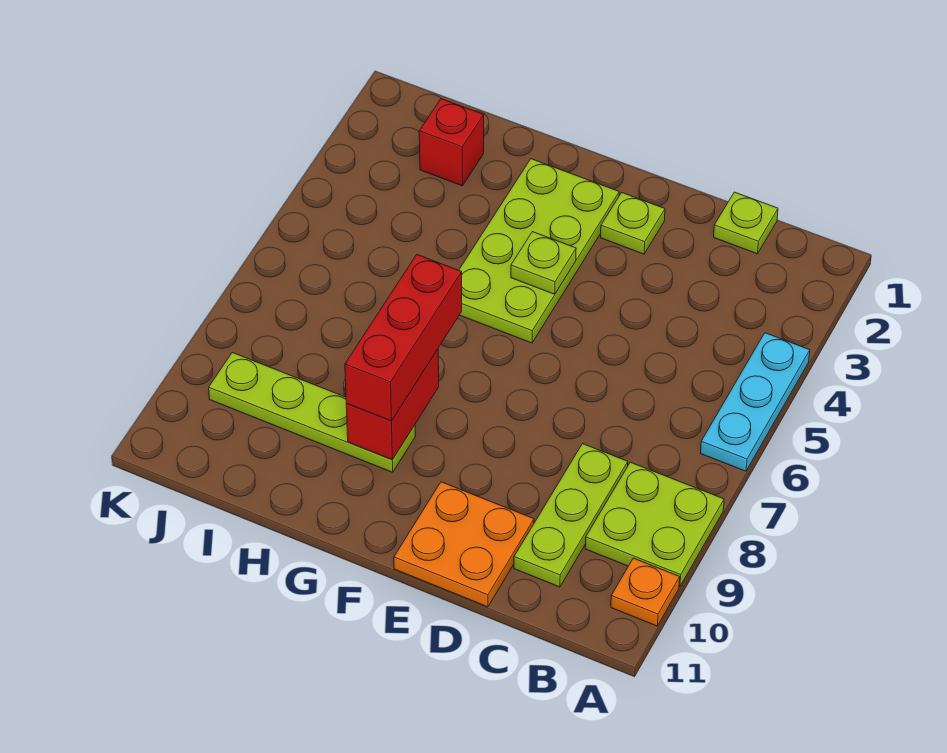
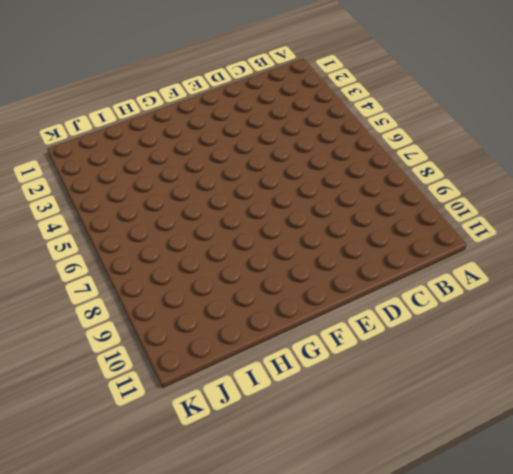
none -> cyan 1x3 plate [701,333,810,471]
none -> lime 2x2 plate [585,462,724,587]
none -> orange 1x1 plate [611,558,680,626]

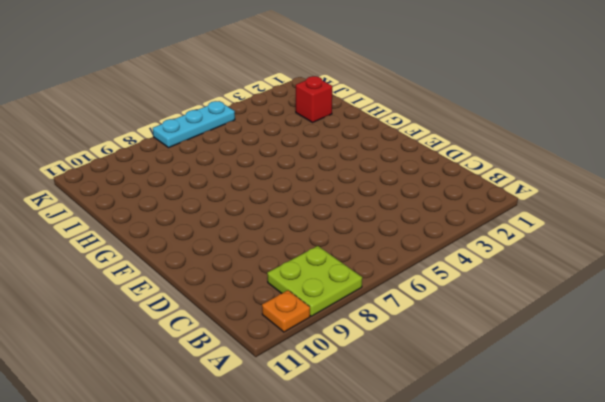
cyan 1x3 plate [153,101,235,148] -> cyan 1x3 plate moved to [701,333,810,471]
none -> lime 1x1 plate [714,192,778,254]
none -> lime 1x3 plate [514,444,628,587]
none -> orange 2x2 plate [394,482,534,607]

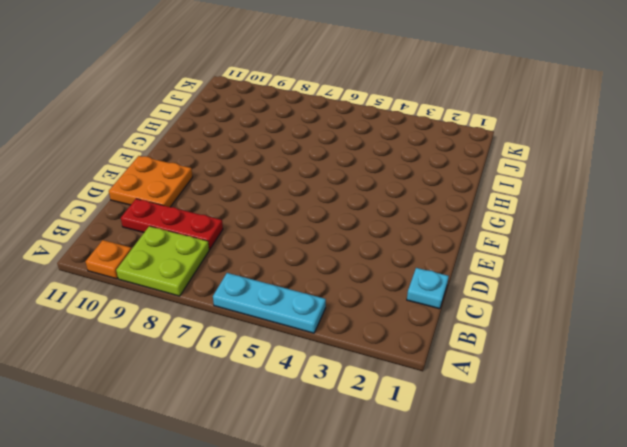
cyan 1x1 plate [407,268,449,309] -> lime 1x1 plate [714,192,778,254]
red 1x3 plate [121,199,223,249] -> lime 1x3 plate [514,444,628,587]
none -> lime 1x1 plate [601,193,665,254]
none -> lime 2x4 plate [459,159,619,343]
none -> lime 1x4 plate [209,353,415,472]

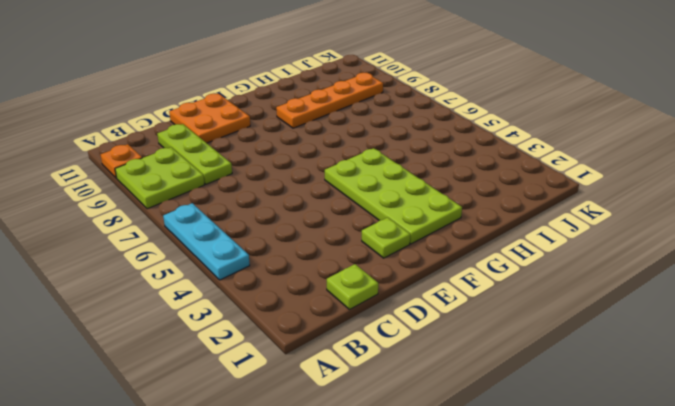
orange 1x4 plate [276,73,383,128] -> lime 1x4 plate [209,353,415,472]
none -> red 1x1 brick [419,99,484,186]
none -> lime 1x1 plate [511,232,576,294]
none -> red 1x2 brick [346,349,439,460]

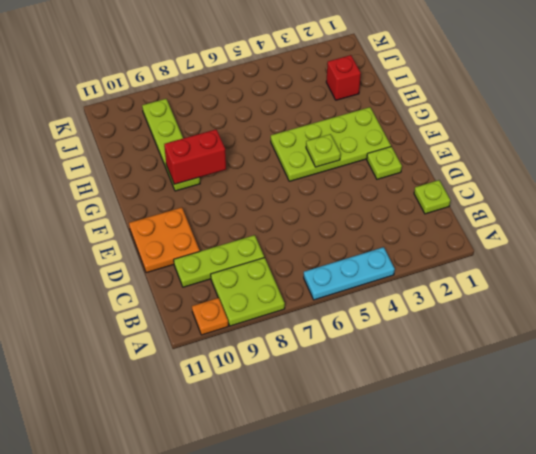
none -> red 1x3 brick [345,255,462,421]

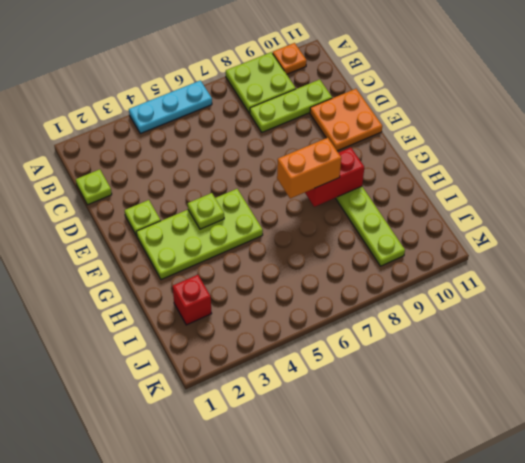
orange 1x2 brick [277,138,341,199] -> red 1x3 brick [345,255,462,421]

